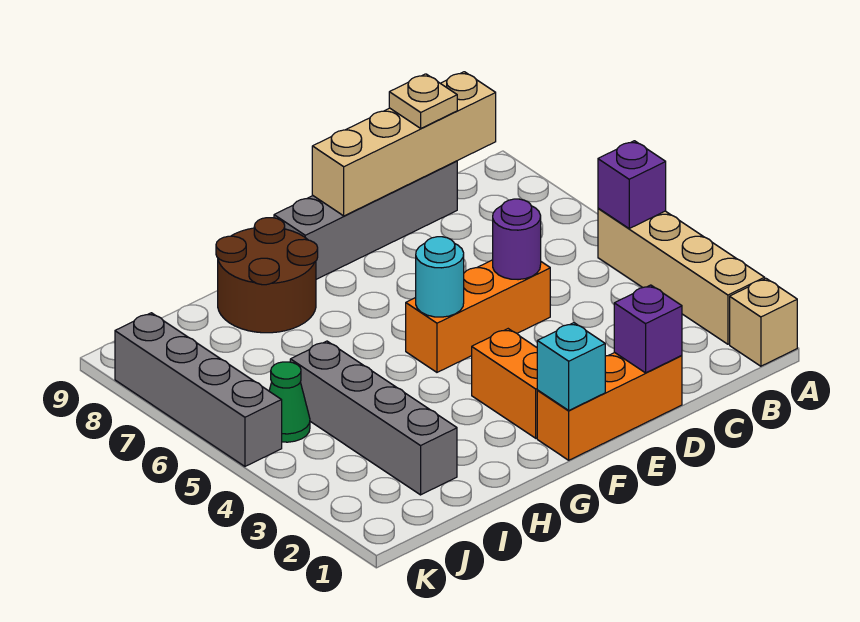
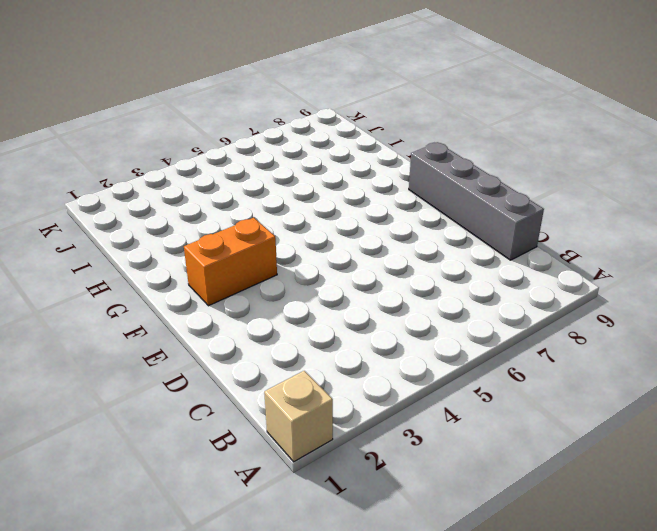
none -> tan 1x4 brick [598,208,765,344]
none -> orange 1x3 brick [537,353,682,460]
none -> orange 1x3 brick [406,260,550,372]

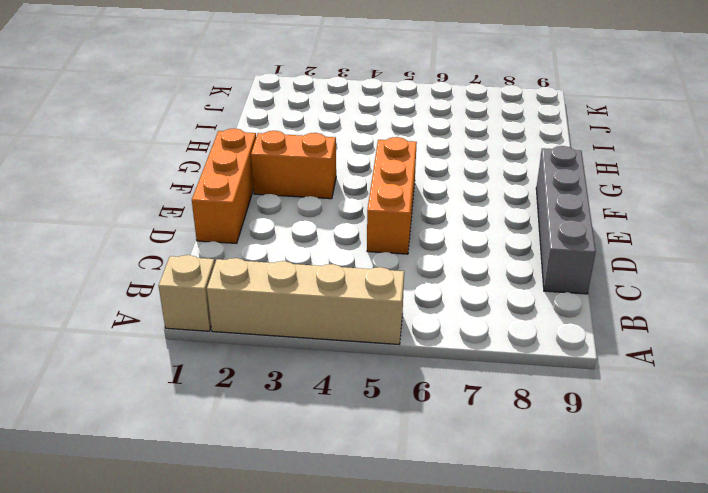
none -> brown 2x2 round brick [216,218,318,333]
none -> grey 1x4 brick [290,341,457,495]
none -> green 1x1 cone [269,362,310,442]

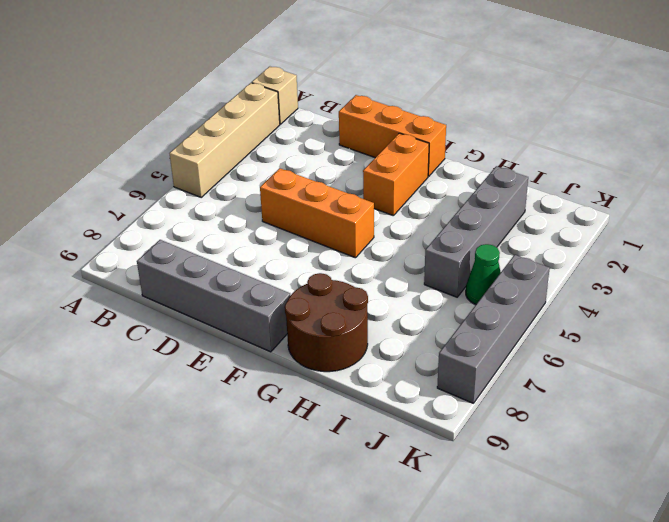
none -> purple 1x1 brick [598,141,666,228]
none -> tan 1x4 brick [312,72,496,216]
none -> purple 1x1 brick [614,285,682,373]

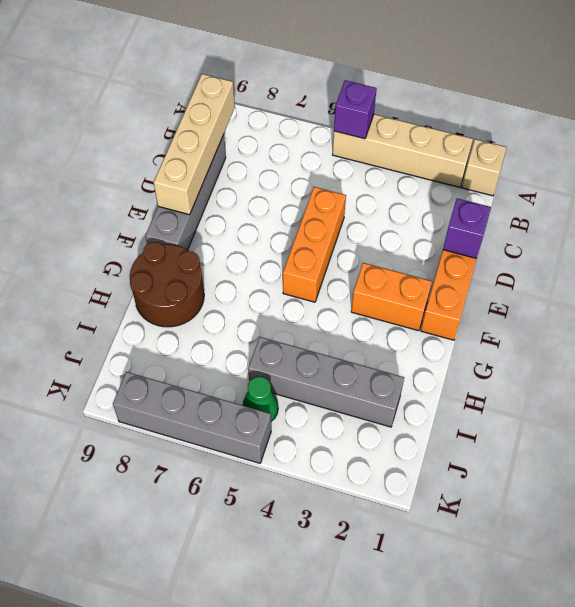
none -> purple 1x1 round brick [493,199,541,280]
none -> cyan 1x1 brick [537,323,605,410]
none -> cyan 1x1 round brick [416,237,464,317]

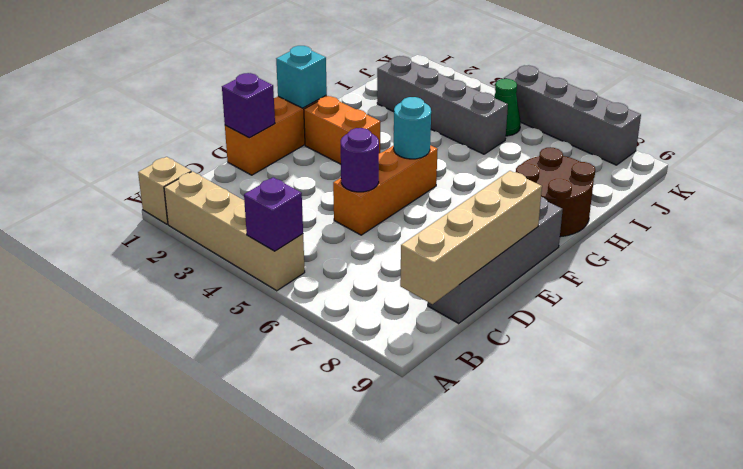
none -> tan 1x1 plate [389,74,457,128]

